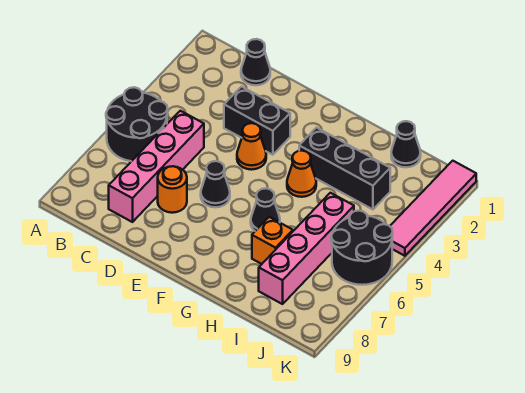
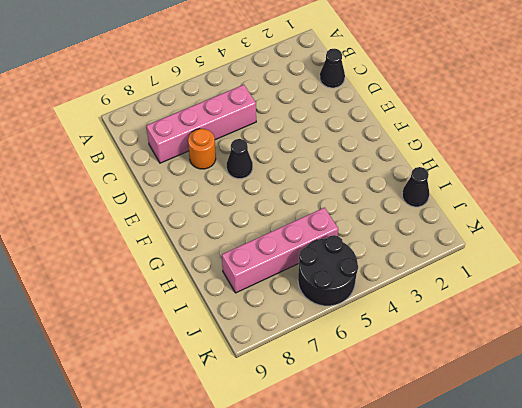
none -> black 2x2 round brick [106,87,168,161]
none -> black 1x2 brick [224,87,290,155]
none -> orange 1x1 cone [237,123,266,170]

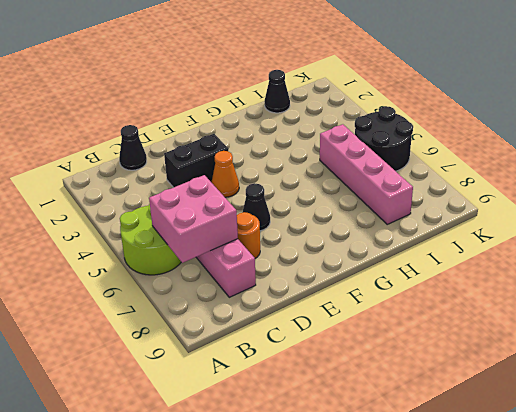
lime 2x2 round brick [120,204,181,275] -> black 2x2 round brick [106,87,168,161]
pink 2x2 brick [149,175,238,263] -> none
none -> black 1x3 brick [299,128,390,209]
none -> orange 1x1 cone [287,151,316,197]
none -> black 1x1 cone [251,188,280,231]

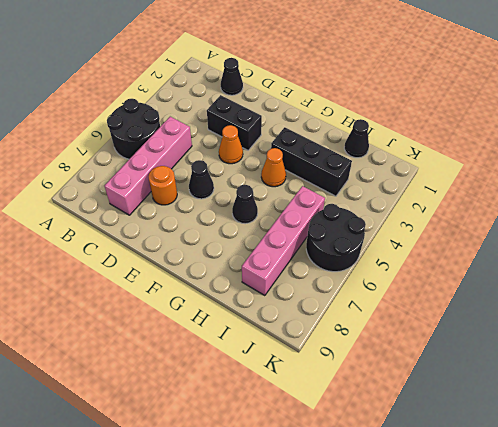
none -> orange 1x1 brick [252,217,293,264]
none -> pink 1x4 tile [390,161,476,256]

